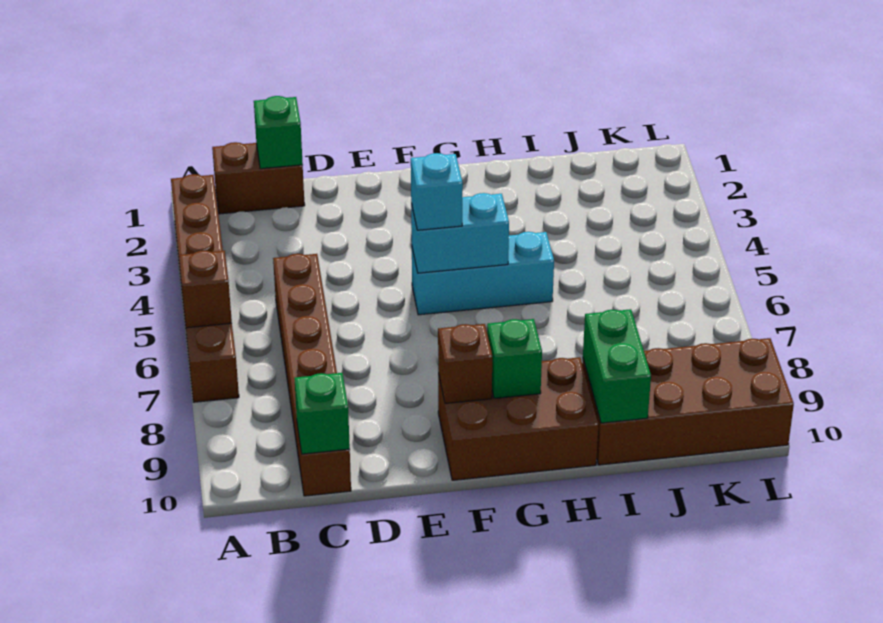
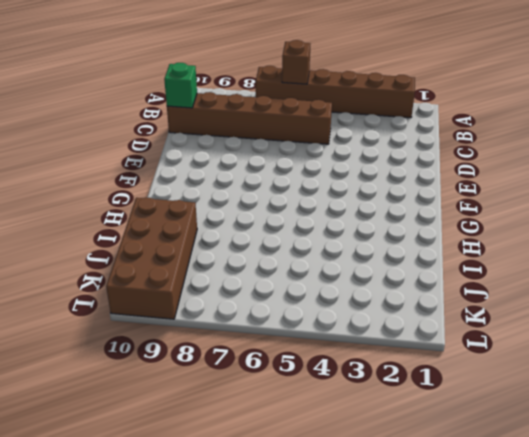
none -> brown 1x2 brick [212,142,305,214]
none -> cyan 1x3 brick [412,232,554,315]
none -> brown 2x3 brick [438,357,599,480]

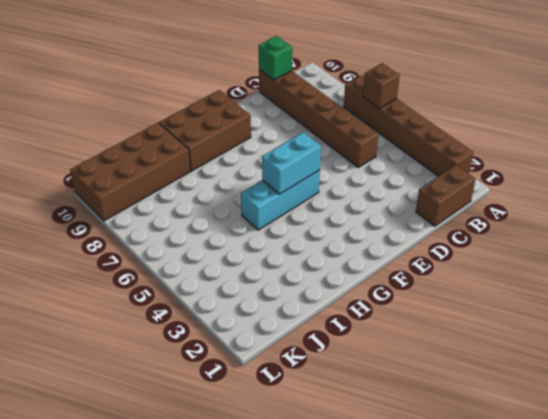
none -> green 1x1 brick [254,96,303,169]
none -> brown 1x1 brick [438,324,492,404]
none -> green 1x1 brick [487,319,542,399]

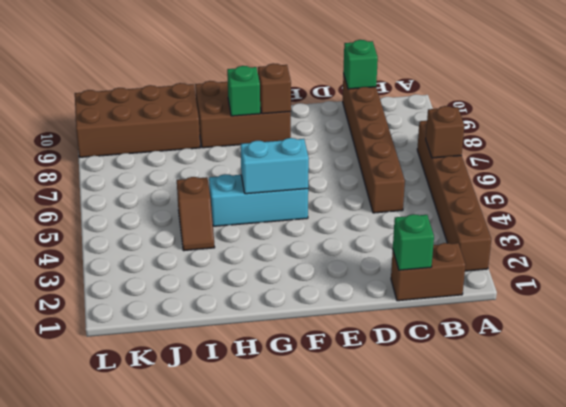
brown 1x2 slope [177,177,215,251] -> none
none -> green 1x2 brick [583,309,651,423]
none -> cyan 1x1 brick [411,153,463,230]

